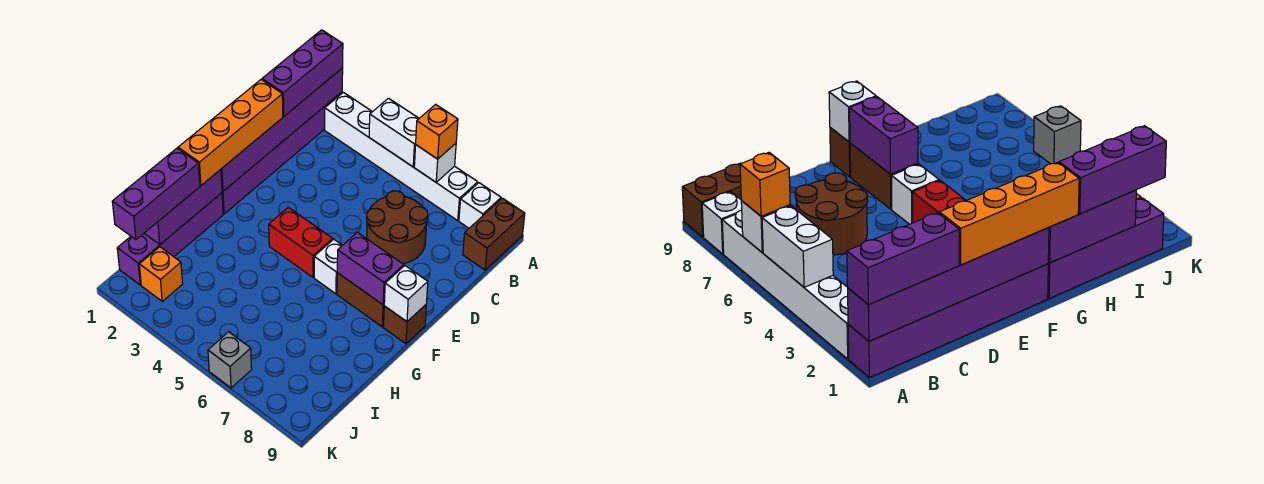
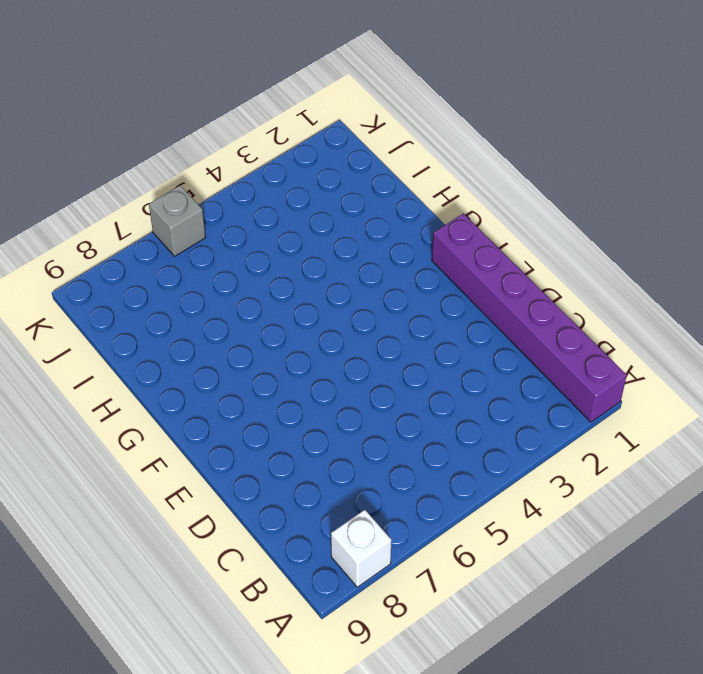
none -> white 1x6 brick [325,92,478,220]
none -> brown 1x2 brick [463,198,525,270]
none -> brown 2x2 round brick [367,191,428,264]

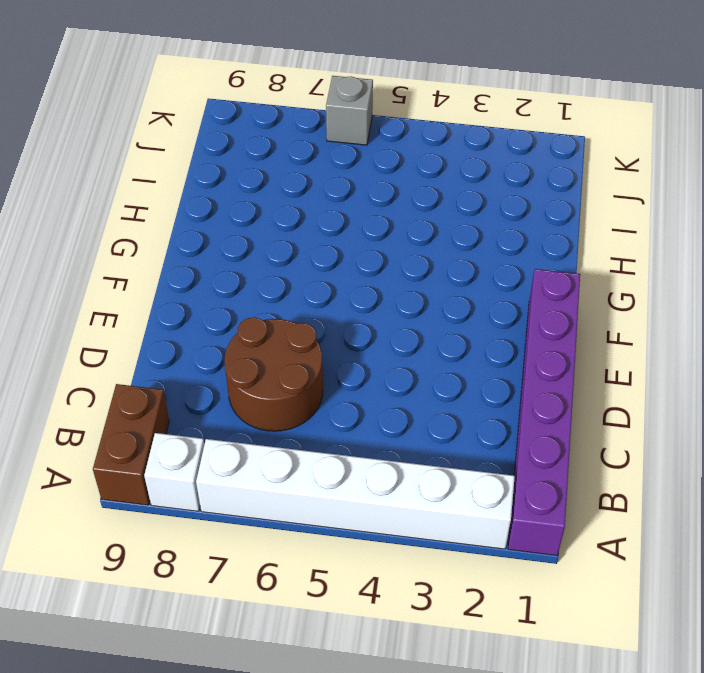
none -> red 1x2 brick [269,207,333,277]
none -> white 1x1 brick [314,239,342,294]
none -> brown 1x2 brick [337,273,384,327]

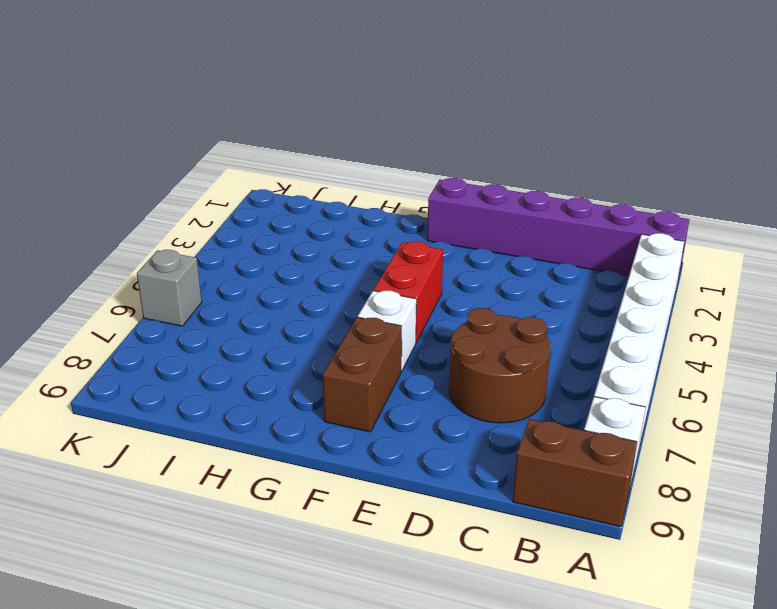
none -> brown 1x1 brick [384,305,426,344]
none -> purple 1x4 brick [117,193,223,285]
none -> orange 1x1 brick [139,247,183,301]

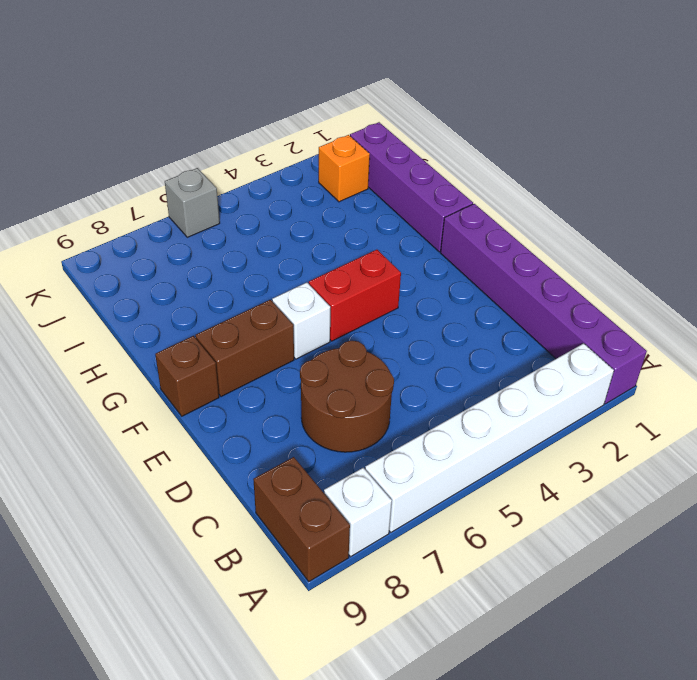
none -> purple 1x6 brick [221,68,343,191]
none -> white 1x2 brick [369,98,419,167]
none -> white 1x1 brick [414,143,456,182]

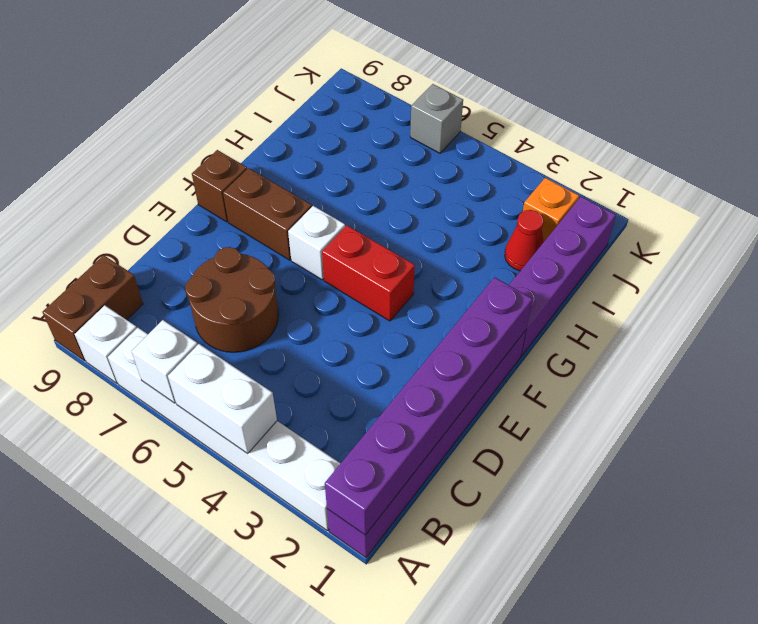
red 1x1 cone [505,210,544,271] -> none
none -> purple 1x2 brick [337,232,404,305]
none -> white 1x1 brick [384,266,428,322]
none -> purple 1x3 brick [144,169,222,244]

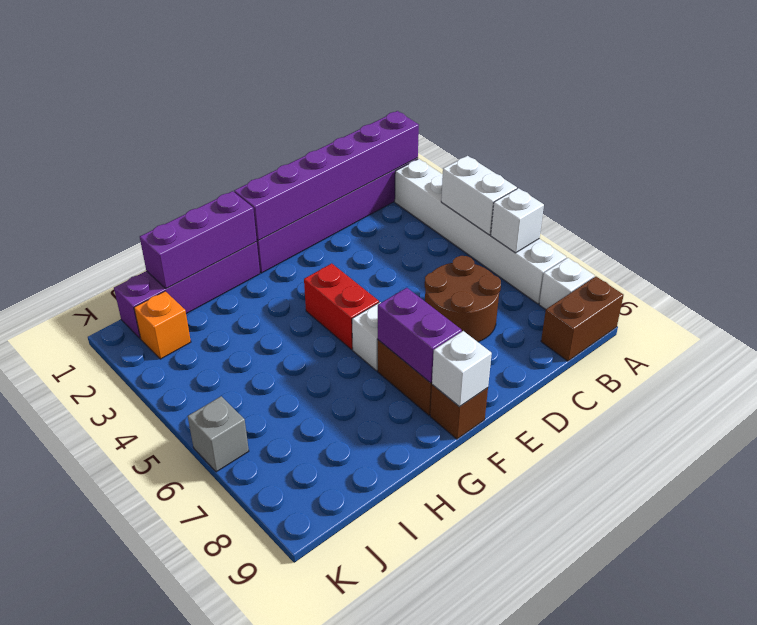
none -> purple 1x3 brick [262,30,343,116]
none -> orange 1x1 brick [416,104,458,159]
none -> orange 1x4 brick [178,80,283,185]

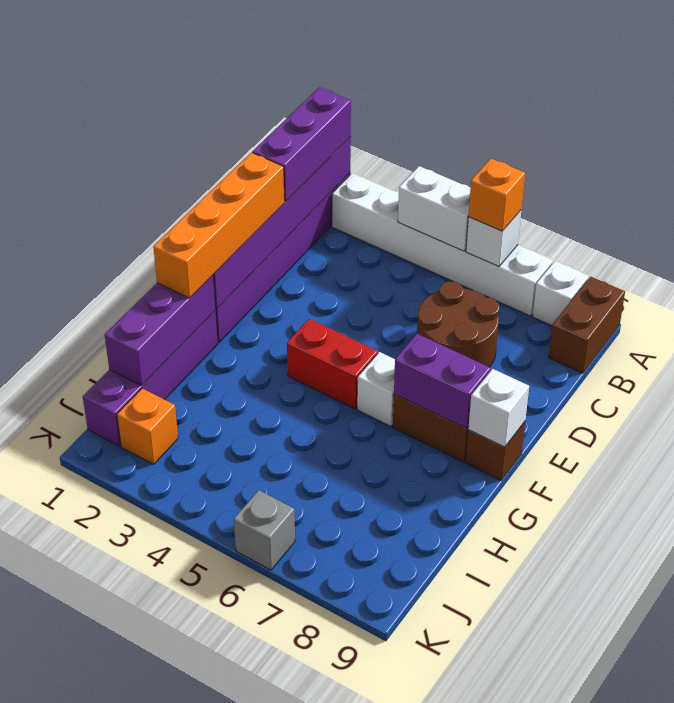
none -> purple 1x3 brick [112,148,200,240]

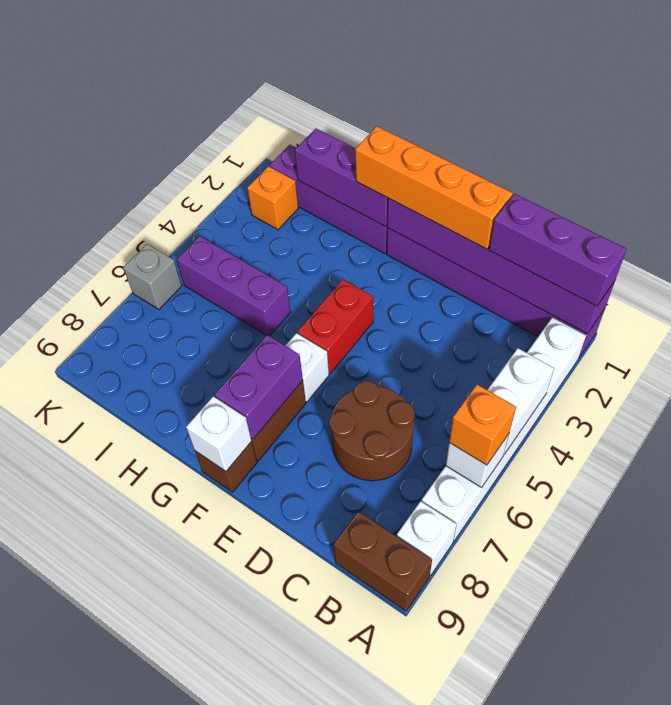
purple 1x3 brick [177,236,291,336] -> purple 1x3 brick moved to [112,148,200,240]

